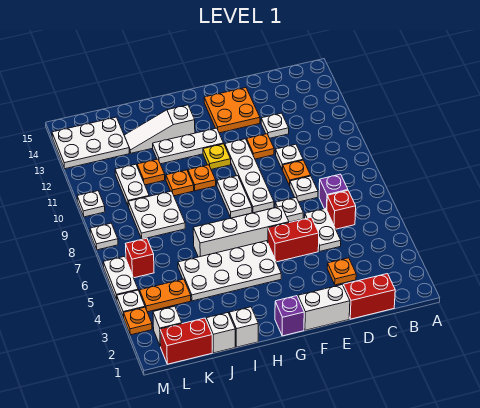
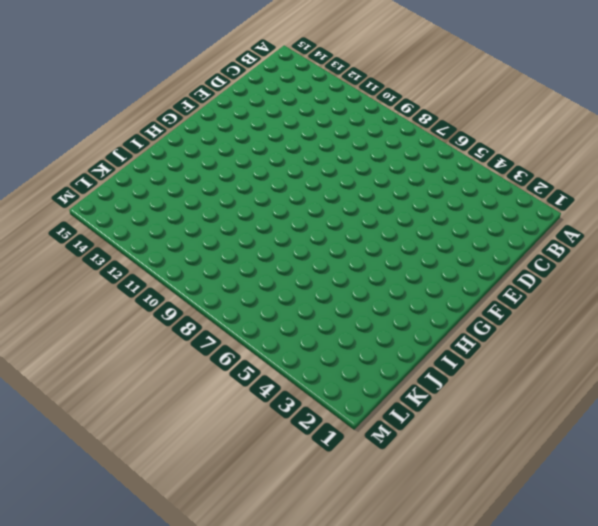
none -> red 1x2 brick [343,274,395,319]
none -> red 1x1 brick [327,191,356,229]
none -> purple 1x1 brick [319,174,348,209]
none -> orange 1x1 plate [327,258,356,285]

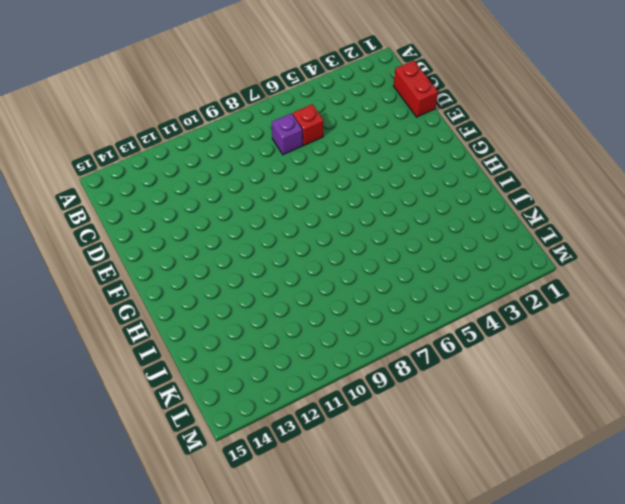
none -> orange 1x1 plate [327,258,356,285]
none -> white 1x2 plate [305,208,341,251]
none -> white 1x1 plate [290,176,318,202]
none -> orange 1x1 plate [283,160,311,186]

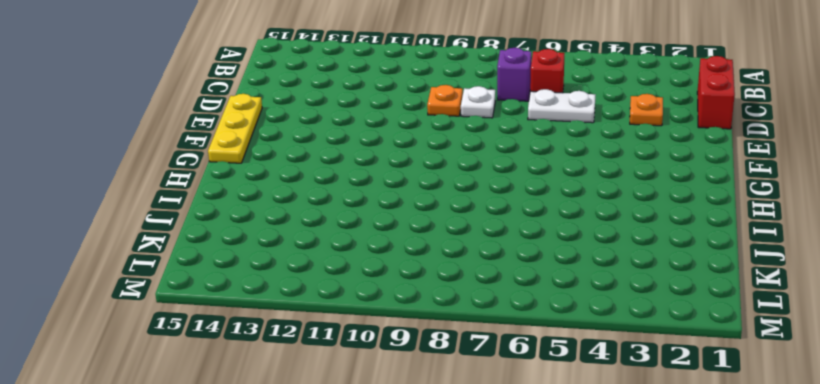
yellow 1x3 plate [208,94,262,163] -> none
none -> white 1x1 plate [276,144,303,170]
none -> white 1x1 plate [261,113,289,138]
none -> white 1x2 brick [298,285,350,330]
none -> red 1x2 brick [268,217,319,262]

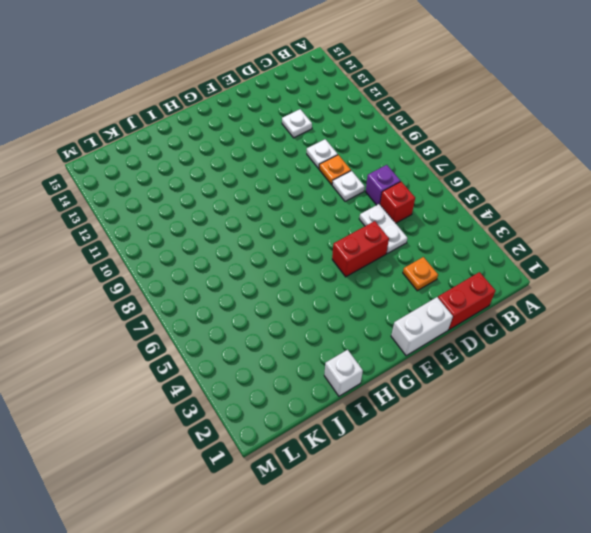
none -> white 1x1 plate [275,198,303,222]
none -> orange 1x1 plate [247,134,274,159]
none -> orange 2x2 plate [204,88,260,133]
none -> white 1x4 brick [193,206,289,257]

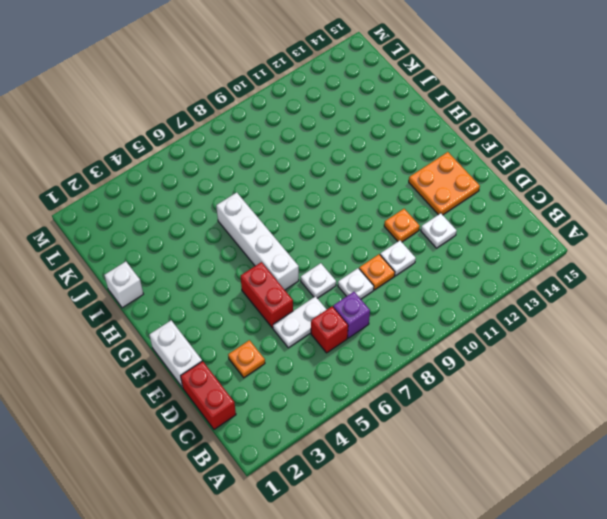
none -> white 1x4 plate [225,139,274,213]
none -> purple 1x1 brick [275,296,304,336]
none -> white 2x4 plate [178,241,281,301]
none -> white 1x2 plate [217,176,252,218]

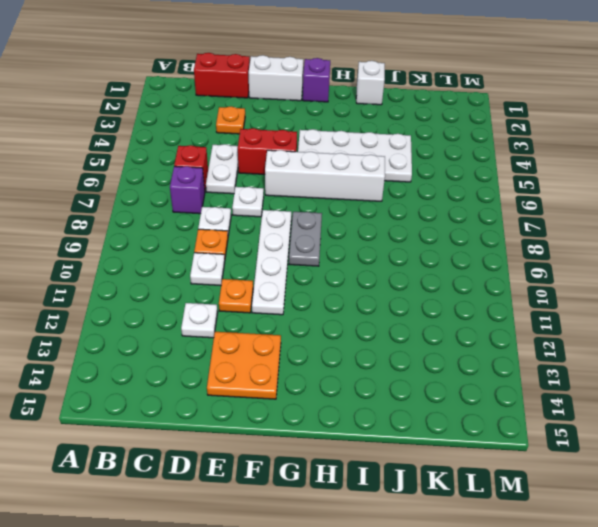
grey 1x2 plate [289,212,322,266] -> white 1x2 plate [217,176,252,218]
none -> yellow 1x1 plate [203,144,231,169]
none -> white 1x3 plate [153,128,224,164]
none -> orange 1x1 plate [188,165,216,191]
none -> white 1x3 slope [124,105,195,153]

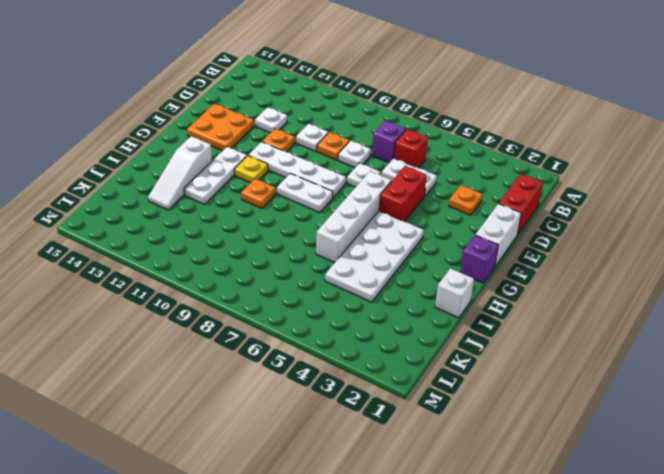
none -> orange 1x1 plate [166,170,194,196]
none -> white 1x1 brick [206,313,235,353]
none -> white 2x2 plate [128,191,185,239]
none -> orange 1x1 plate [137,159,165,185]

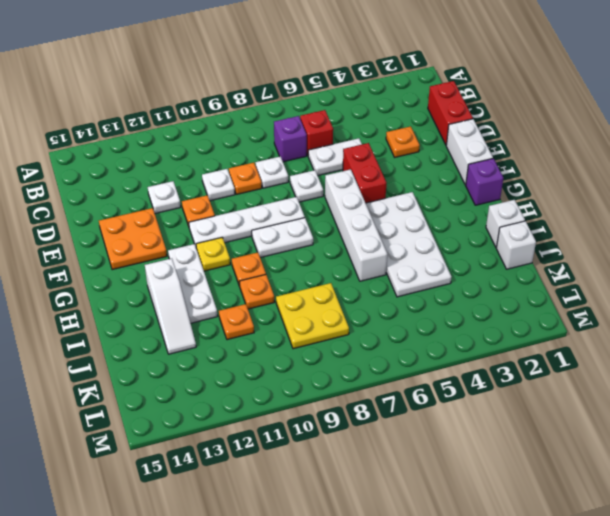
yellow 2x2 plate [276,283,349,349] -> white 2x2 plate [128,191,185,239]
none -> red 1x2 brick [160,318,212,364]
none -> orange 1x2 plate [140,279,191,312]
none -> white 1x2 plate [115,164,149,205]
none -> white 2x3 plate [52,117,129,169]

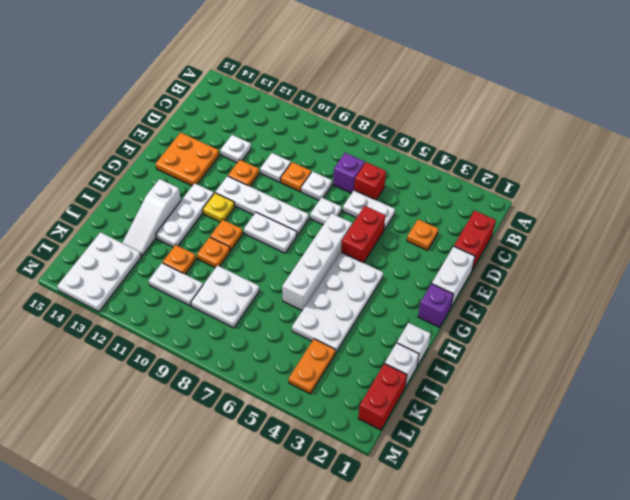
none -> white 1x1 brick [153,306,182,346]
none -> red 1x1 brick [126,238,154,278]
none -> orange 1x1 plate [124,307,152,335]
none -> white 1x1 plate [117,290,145,317]

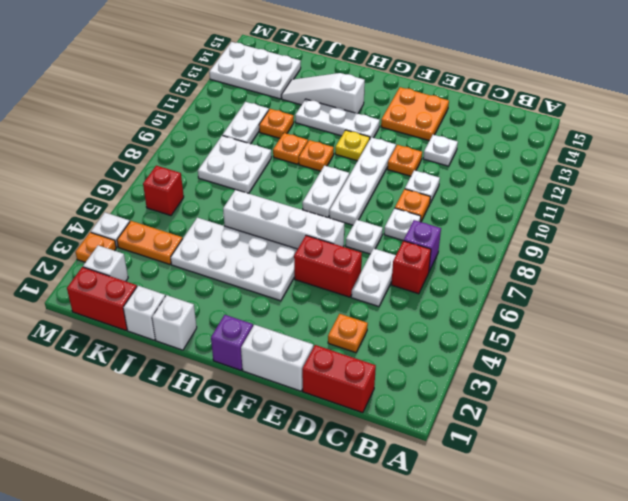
none -> white 1x2 plate [103,256,138,300]
none -> white 1x1 plate [90,223,118,250]
none -> white 1x1 plate [77,191,105,217]

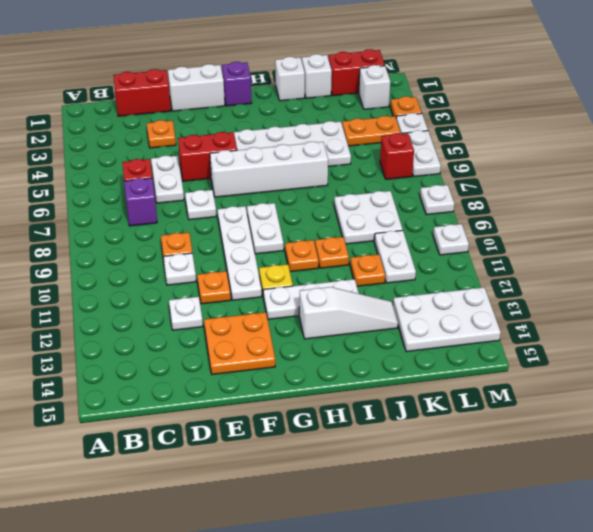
none -> white 1x1 plate [290,176,318,202]

